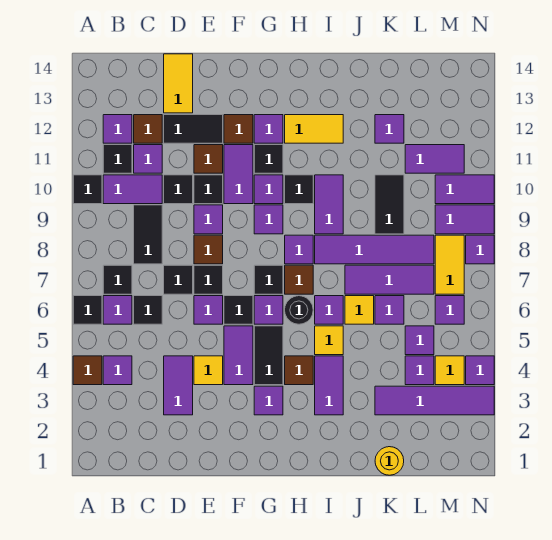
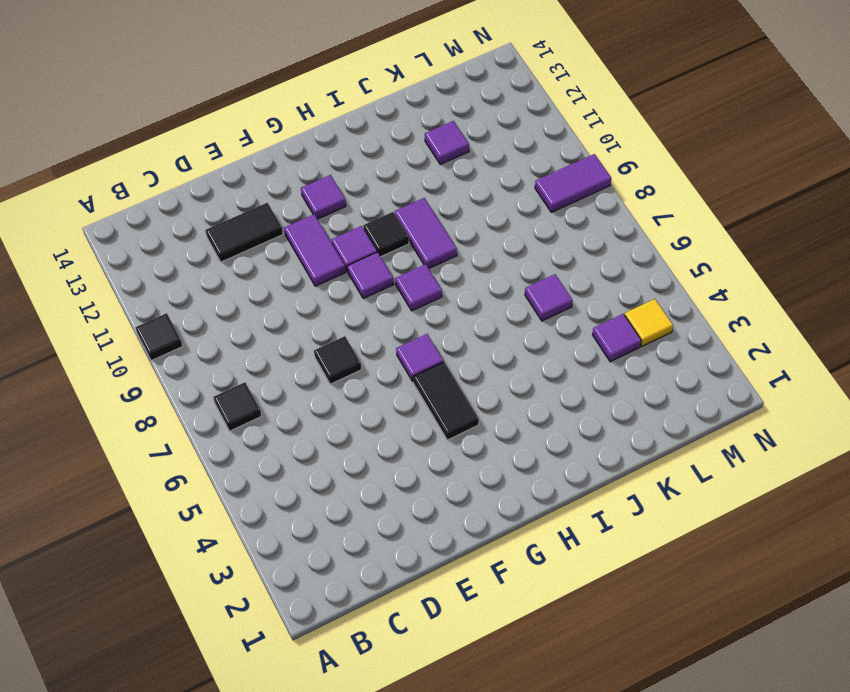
none -> brown 1x1 tile [73,356,102,385]
none -> black 1x1 tile [73,296,102,324]
none -> purple 1x1 tile [103,356,132,385]
none -> purple 1x1 tile [103,296,132,324]

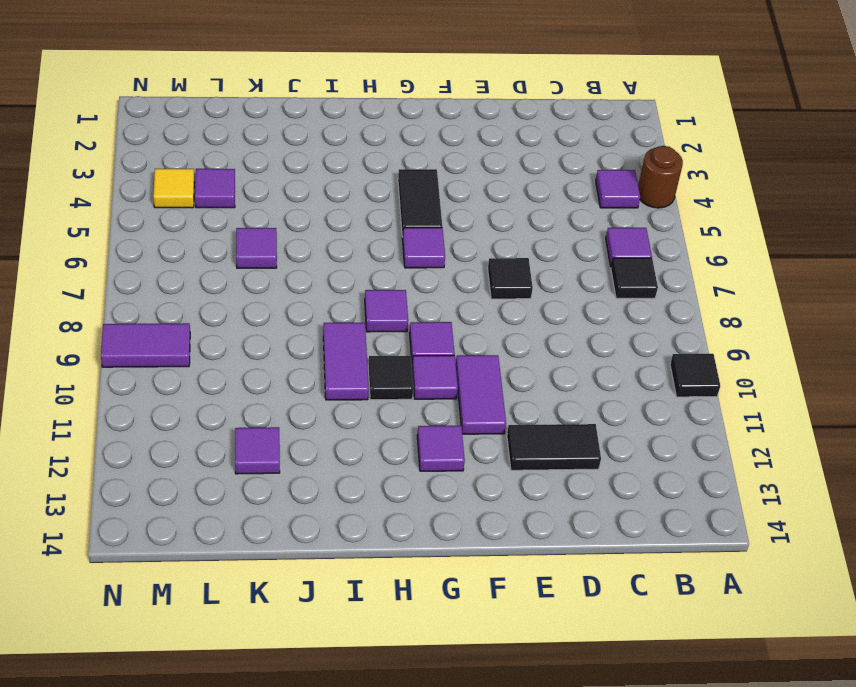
brown 1x1 round brick [638,146,683,208] -> brown 1x1 tile [73,356,102,385]
none -> black 1x1 tile [73,296,102,324]
none -> purple 1x2 tile [103,175,162,204]
none -> black 1x1 tile [103,145,132,173]
none -> purple 1x1 tile [103,115,132,143]

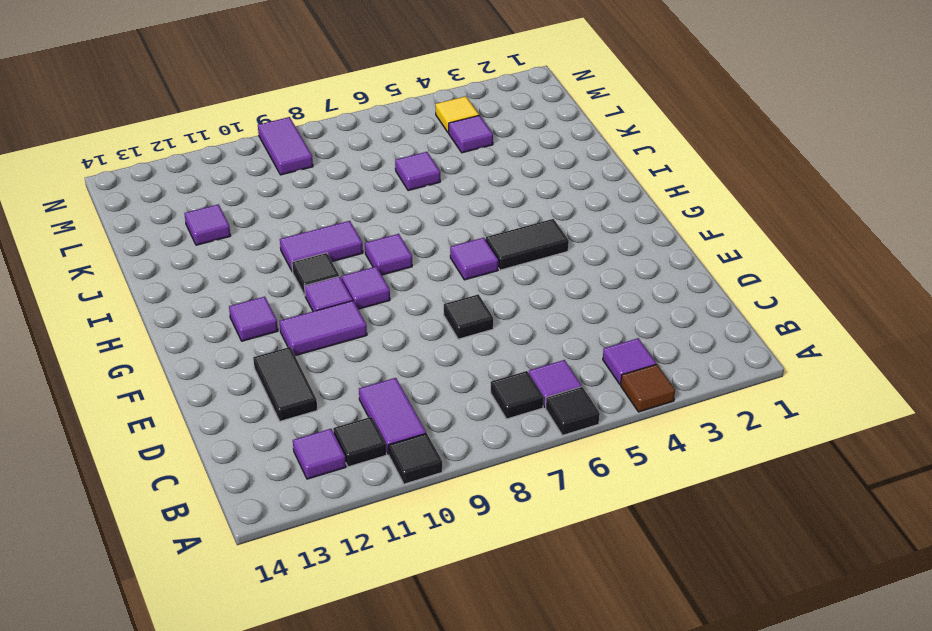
none -> black 1x1 tile [134,296,162,324]
none -> black 1x2 tile [134,205,162,264]
none -> purple 1x1 tile [134,145,162,173]
none -> brown 1x1 tile [134,115,162,143]

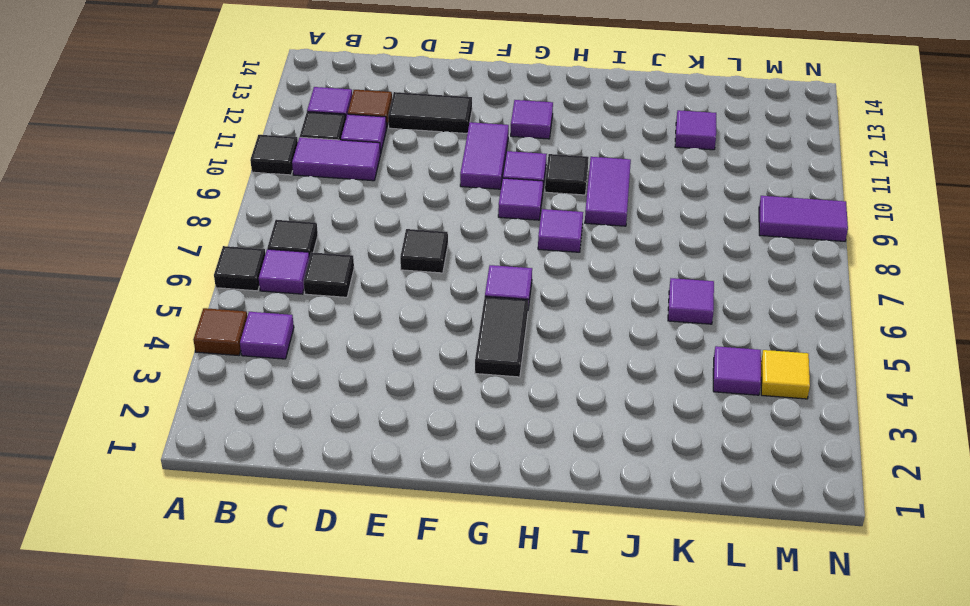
none -> black 1x2 tile [134,205,162,264]
none -> purple 1x2 tile [164,356,193,415]
none -> black 1x1 tile [164,265,193,294]
none -> black 1x1 tile [164,175,193,204]

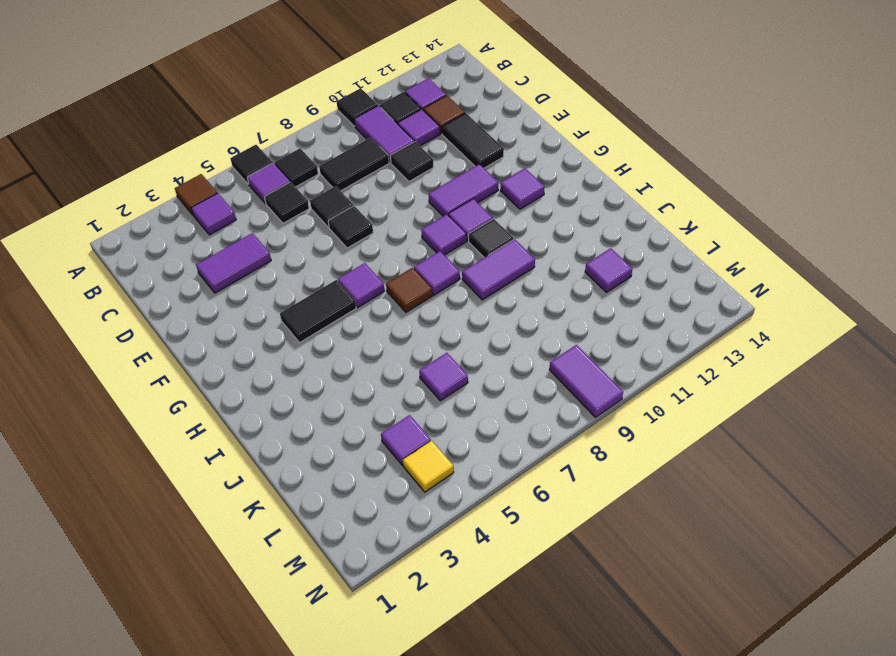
none -> yellow 1x2 tile [164,54,193,113]
none -> yellow 1x1 tile [194,356,223,385]
none -> purple 1x1 tile [194,296,223,324]
none -> brown 1x1 tile [194,235,223,264]

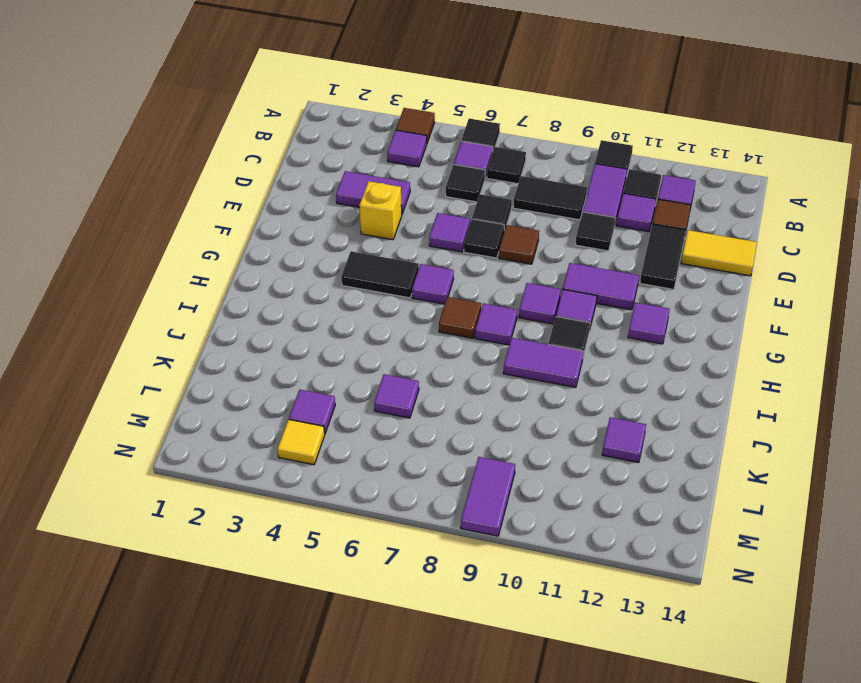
yellow 1x1 brick [359,181,402,240] -> yellow 1x1 tile [194,356,223,385]
none -> purple 1x1 tile [194,205,223,234]
none -> black 1x1 tile [194,175,223,204]
none -> brown 1x1 tile [194,145,223,173]
none -> purple 1x2 tile [224,326,253,385]

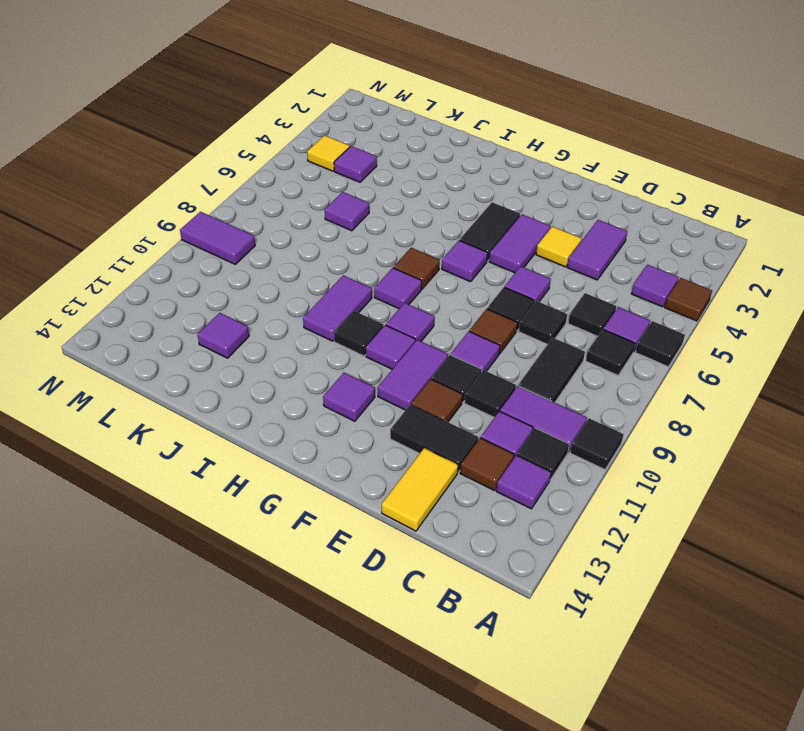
none -> black 1x1 tile [224,296,253,324]
none -> brown 1x1 tile [224,115,253,143]
none -> purple 1x1 tile [254,386,283,415]
none -> black 1x1 tile [254,265,283,294]

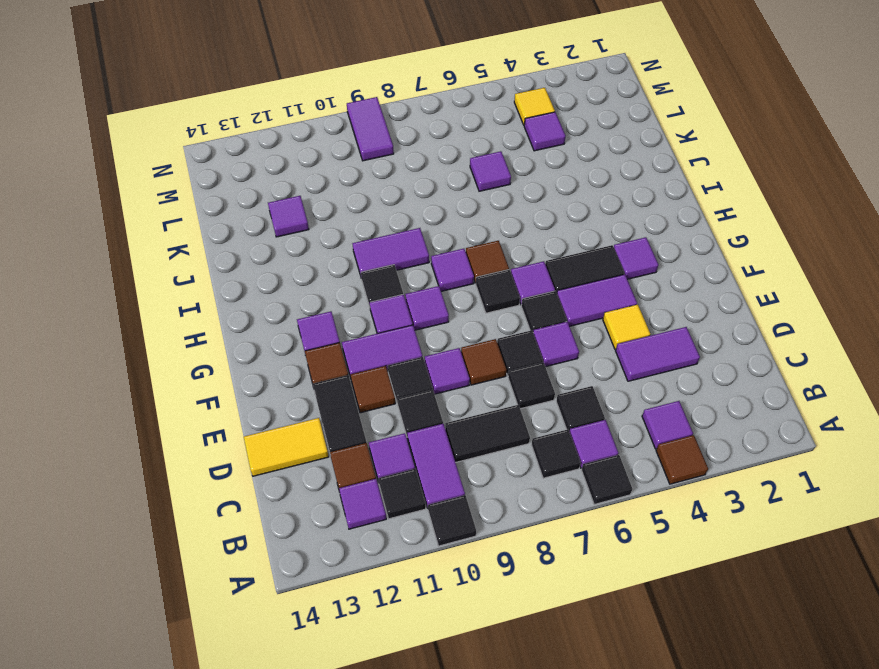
none -> black 1x1 tile [254,145,283,173]
none -> brown 1x1 tile [285,356,313,385]
none -> black 1x1 round brick [285,296,313,324]
none -> yellow 1x2 tile [285,115,343,143]

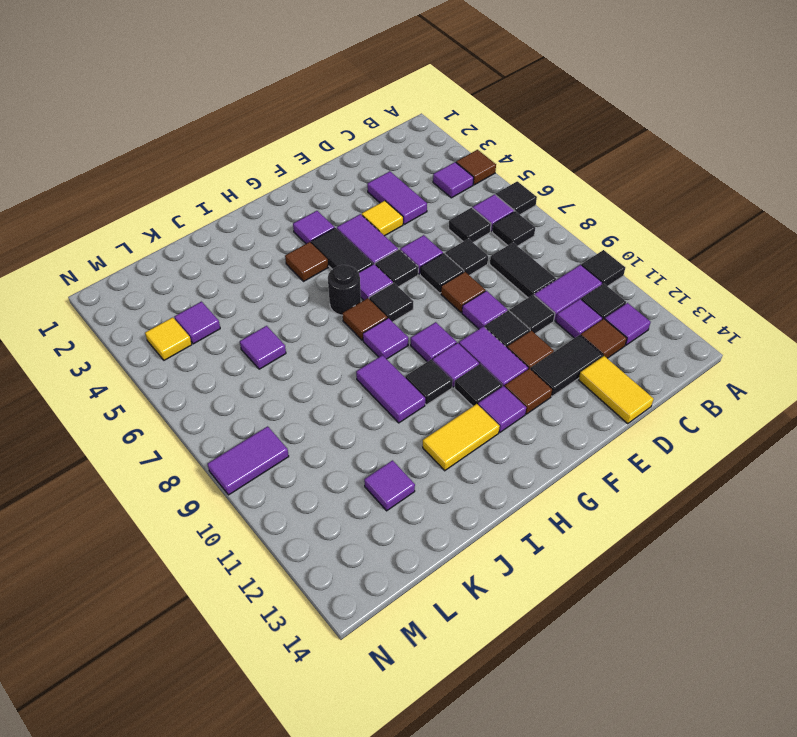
none -> purple 1x2 tile [315,356,343,415]
none -> yellow 1x1 tile [315,326,343,355]
none -> purple 1x1 tile [315,296,343,324]
none -> purple 1x4 tile [315,235,434,264]

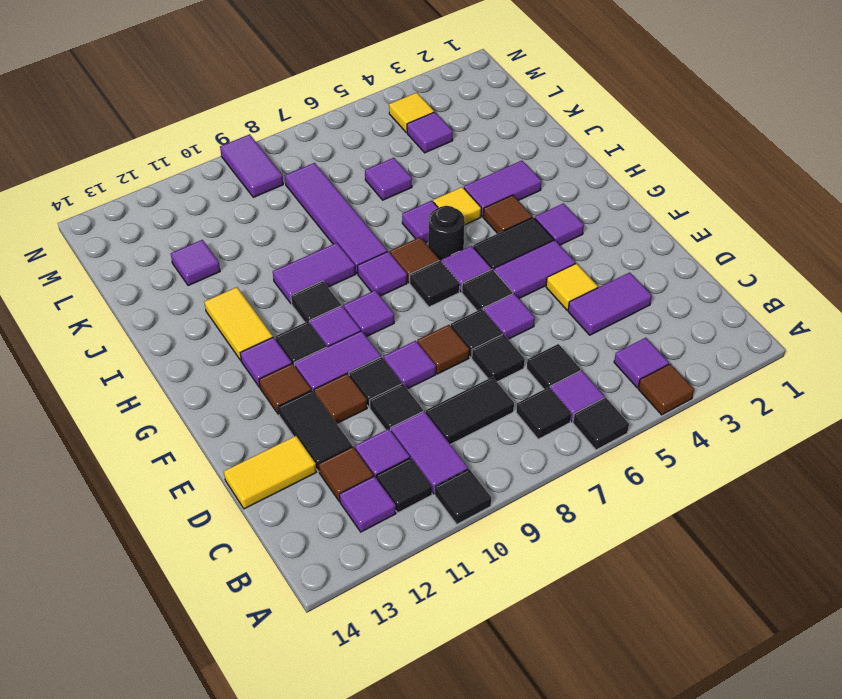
none -> yellow 1x1 tile [345,296,374,324]
none -> purple 1x3 tile [345,265,434,294]
none -> yellow 1x1 round brick [375,447,404,475]
none -> purple 1x4 tile [375,386,494,415]

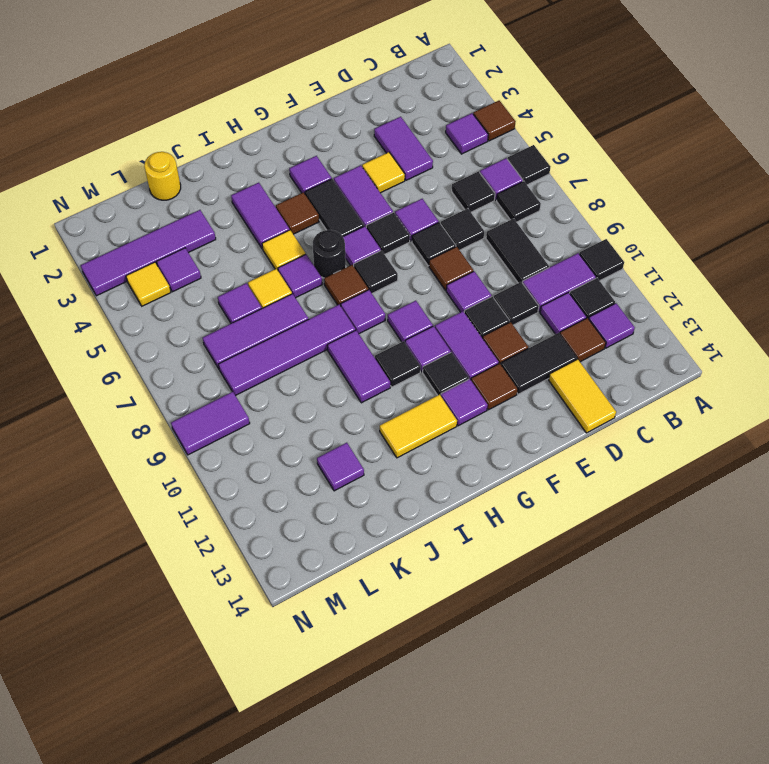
none -> black 1x2 tile [375,175,404,234]
none -> purple 1x1 tile [405,326,434,355]
none -> purple 1x2 tile [405,145,464,173]
none -> purple 1x1 tile [435,296,464,324]

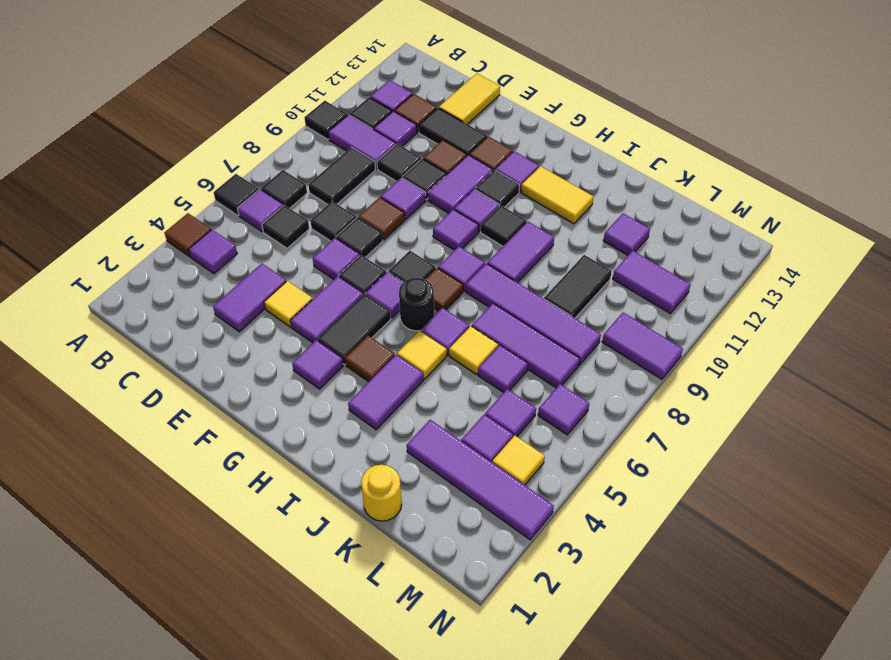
none -> yellow 1x2 tile [435,235,464,294]
none -> purple 1x2 tile [435,175,494,204]
none -> purple 1x1 tile [466,356,494,385]
none -> purple 1x1 tile [466,235,494,264]

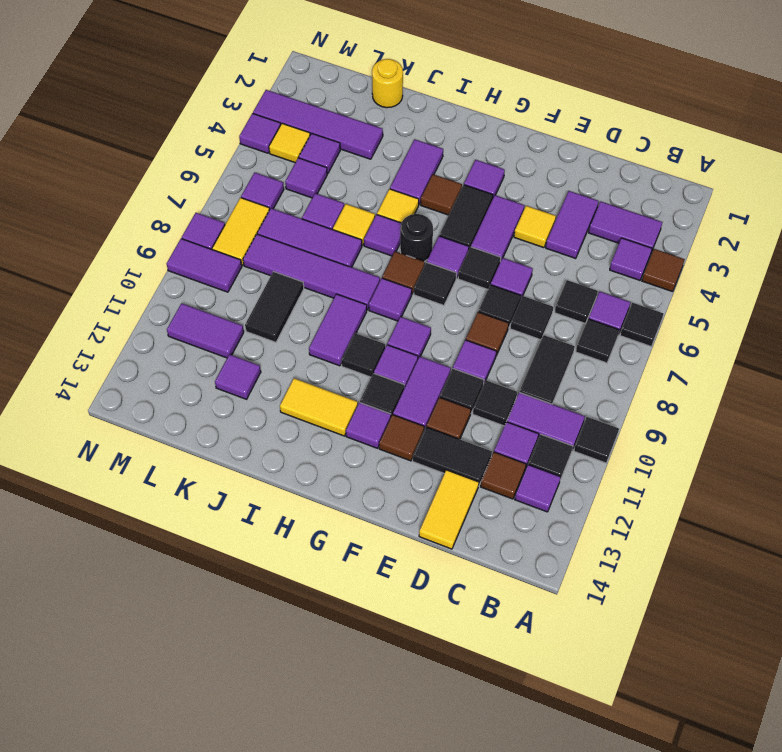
purple 1x2 tile [589,201,663,252] -> purple 1x2 tile moved to [435,175,494,204]

